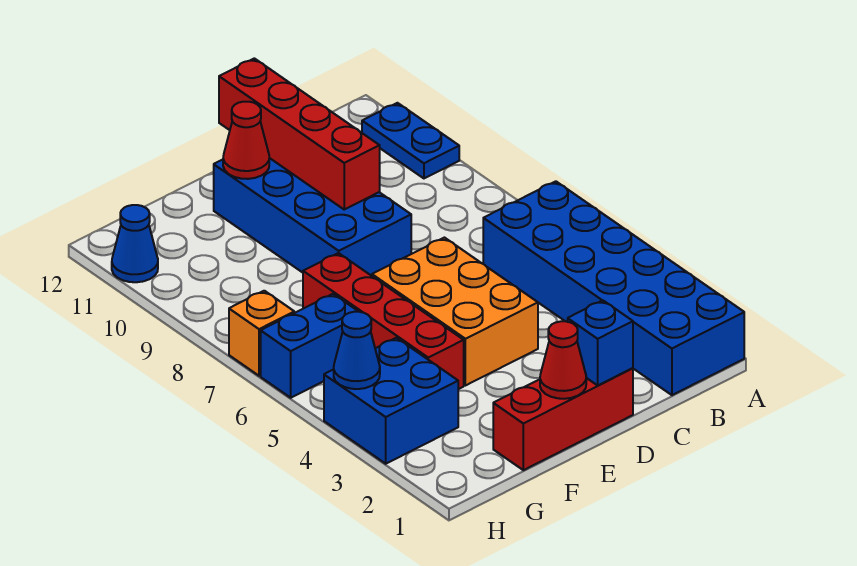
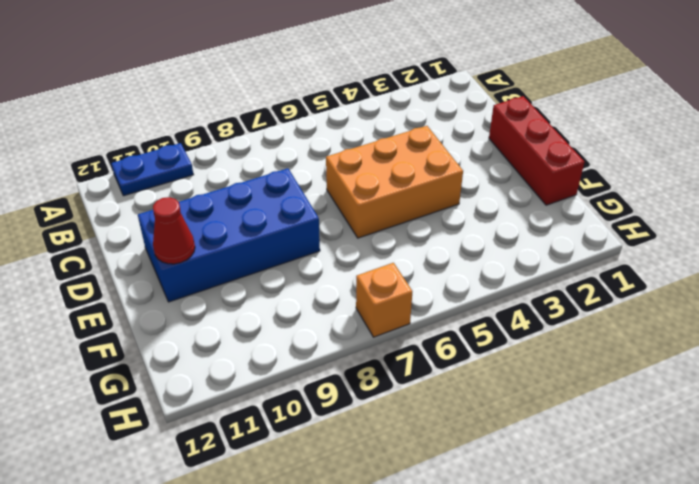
none -> blue 2x6 brick [483,181,744,395]
none -> red 1x4 brick [303,253,464,389]
none -> blue 2x2 brick [324,338,458,464]

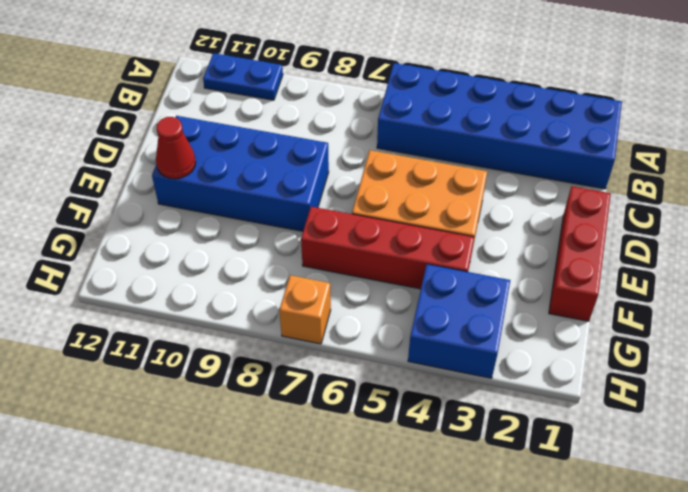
none -> blue 1x2 brick [261,294,359,398]
none -> blue 1x1 cone [112,205,158,282]
none -> blue 1x1 brick [568,300,633,385]

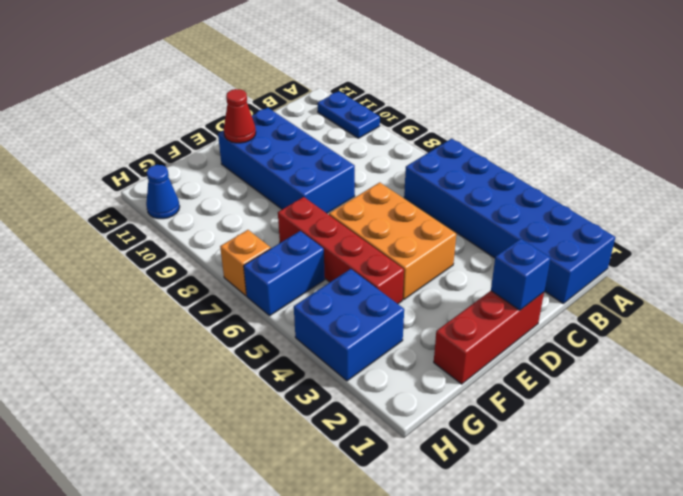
none -> red 1x4 brick [219,58,380,209]
none -> red 1x1 cone [540,321,586,399]
none -> blue 1x1 cone [334,312,380,389]

